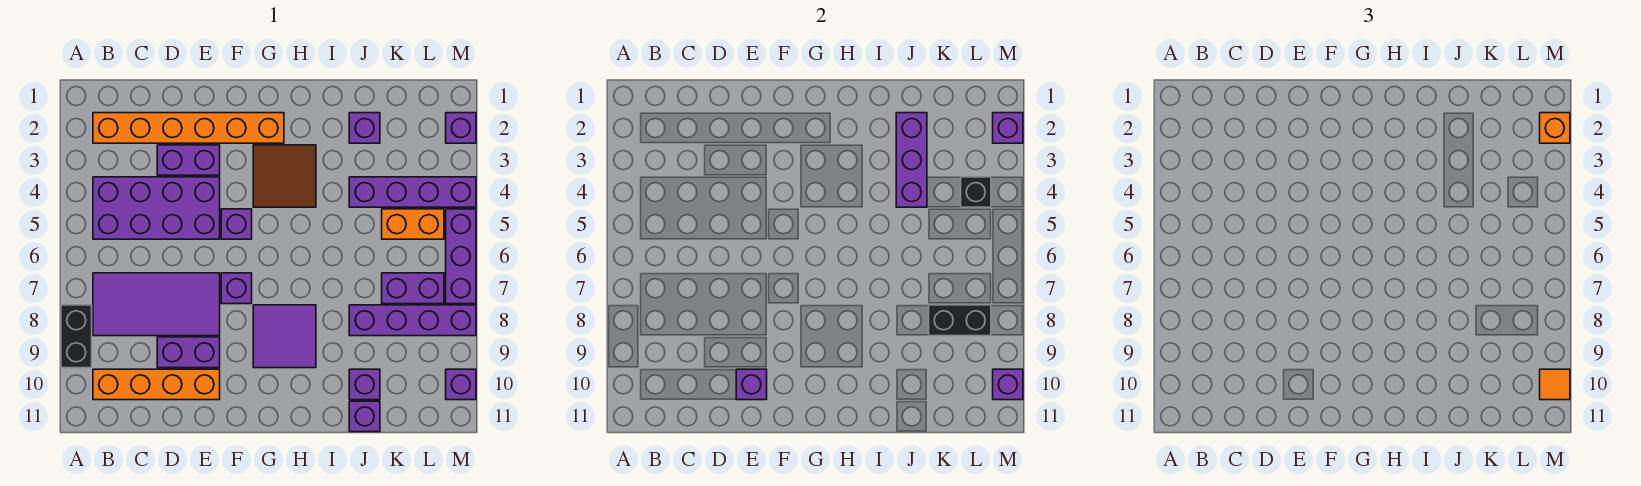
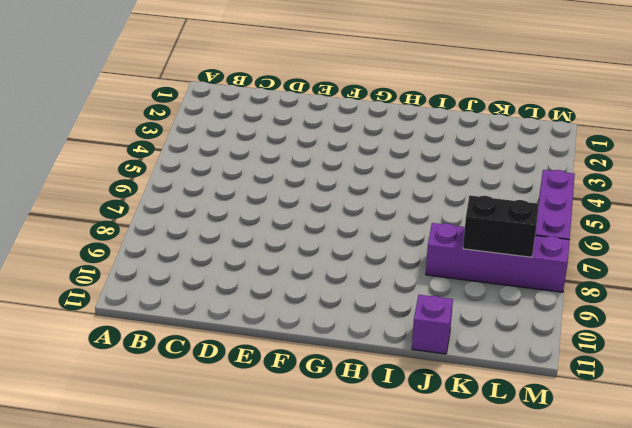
none -> black 1x2 brick [61,305,92,368]
none -> orange 1x6 brick [93,113,284,143]
none -> purple 2x4 brick [93,177,220,239]

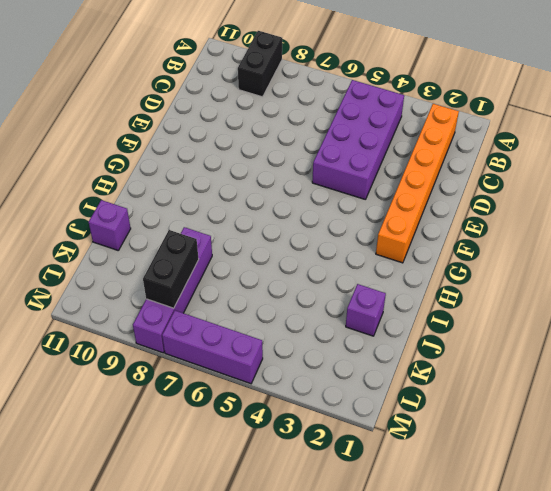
black 1x2 brick [238,31,282,97] -> black 1x2 brick turned to [61,305,92,368]
none -> purple 2x4 tile [93,273,220,336]
none -> orange 1x4 brick [93,369,220,400]
none -> purple 1x2 brick [157,145,220,175]

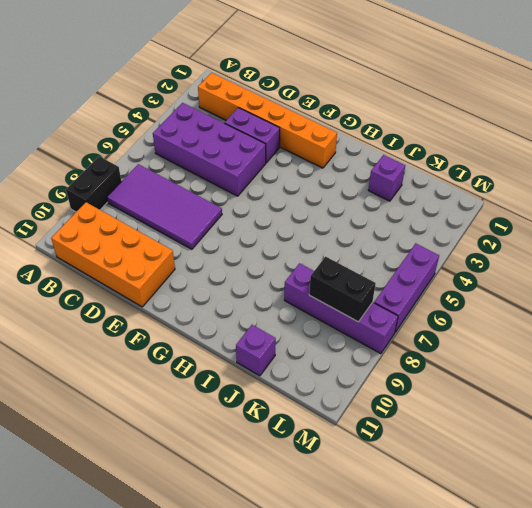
orange 2x4 brick [51,202,175,307] -> orange 1x4 brick [93,369,220,400]
none -> purple 1x2 brick [157,337,220,368]
none -> purple 1x1 brick [221,209,252,239]
none -> purple 1x1 brick [221,273,252,304]

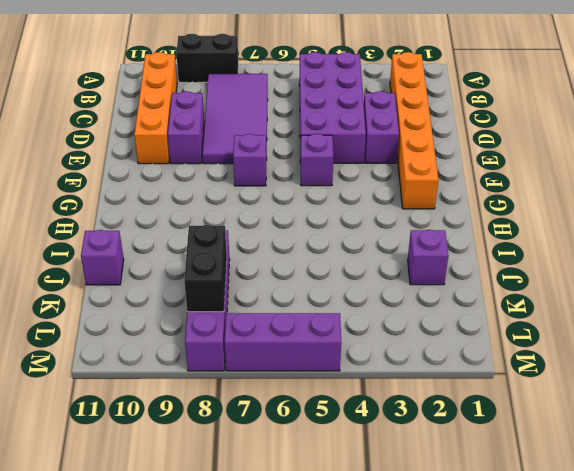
none -> brown 2x2 tile [253,145,316,207]
none -> purple 2x2 tile [253,305,316,368]
none -> purple 1x4 brick [349,177,476,207]

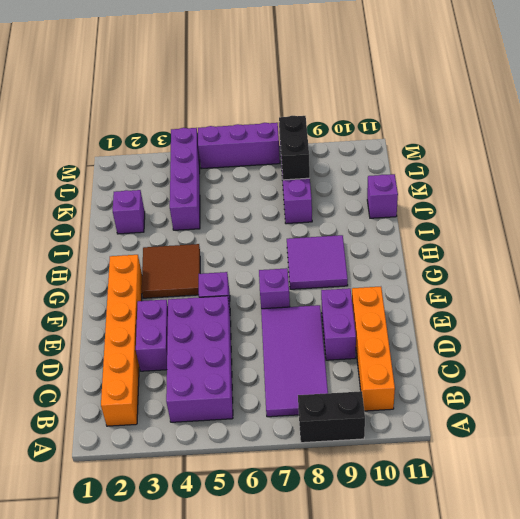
none -> purple 1x1 brick [349,369,380,400]
none -> orange 1x2 brick [382,209,444,239]
none -> purple 1x2 brick [382,273,444,304]

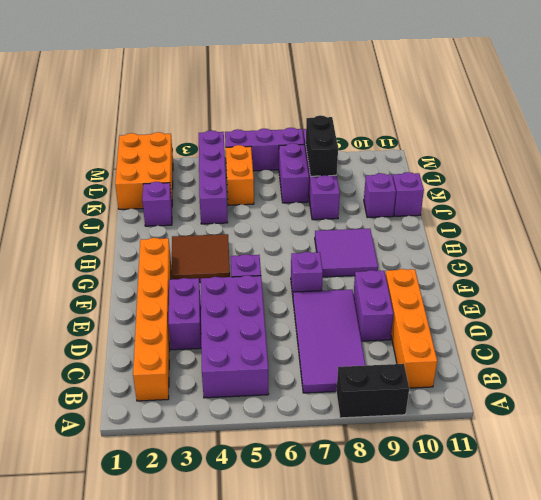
orange 2x3 brick [115,132,173,209] -> purple 1x1 brick [446,113,476,143]
none -> purple 1x1 brick [446,369,476,400]
none -> purple 1x1 brick [736,369,767,400]
none -> purple 1x3 brick [896,113,927,207]

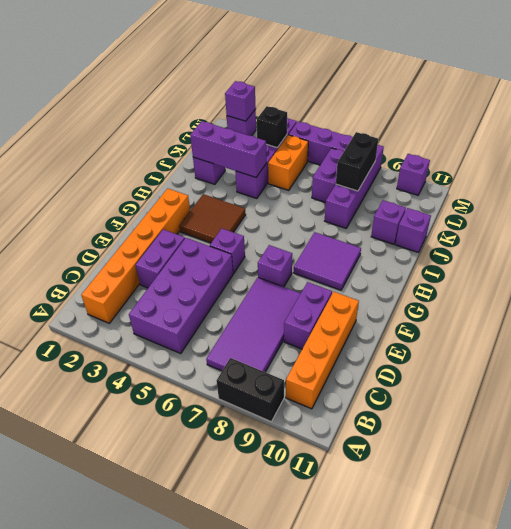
none -> purple 1x1 brick [736,369,767,400]
none -> purple 1x1 brick [993,369,1023,400]
none -> orange 1x1 brick [1540,113,1570,143]

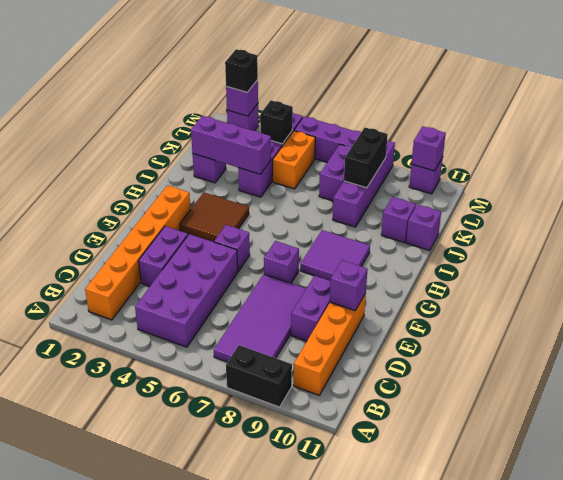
black 1x1 brick [225,49,258,92] -> orange 1x1 brick [1540,113,1570,143]
none -> orange 1x1 tile [1540,369,1570,400]

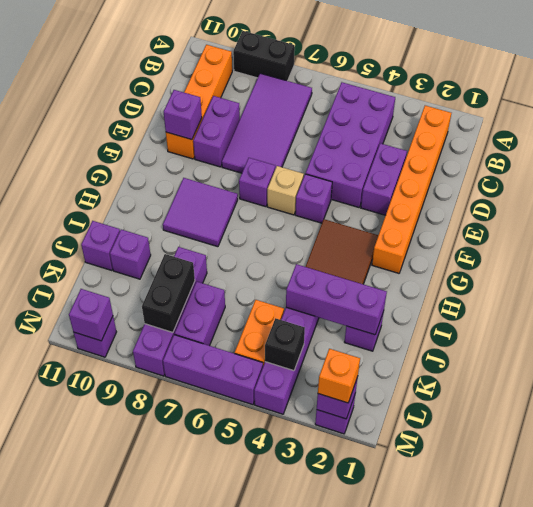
tan 1x1 brick [267,166,304,215] -> none
none -> orange 1x1 tile [1540,369,1570,400]

